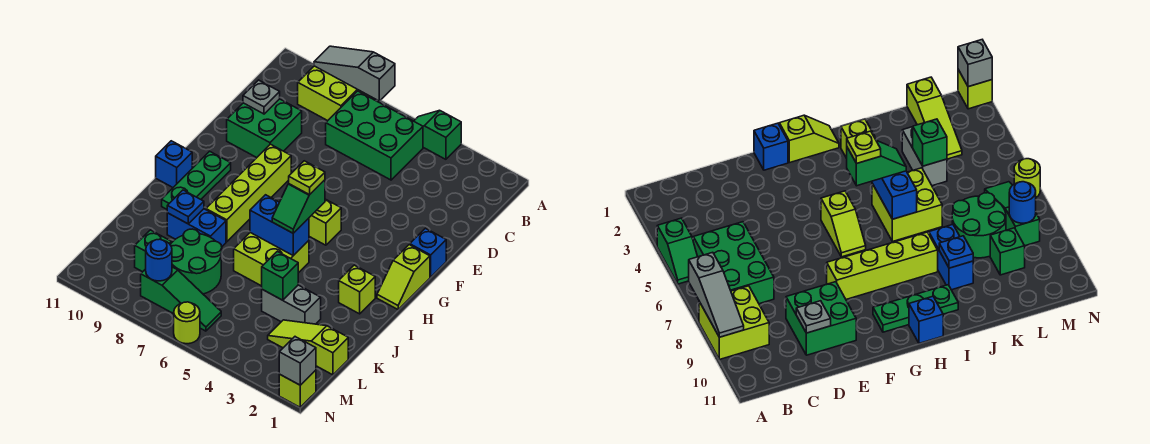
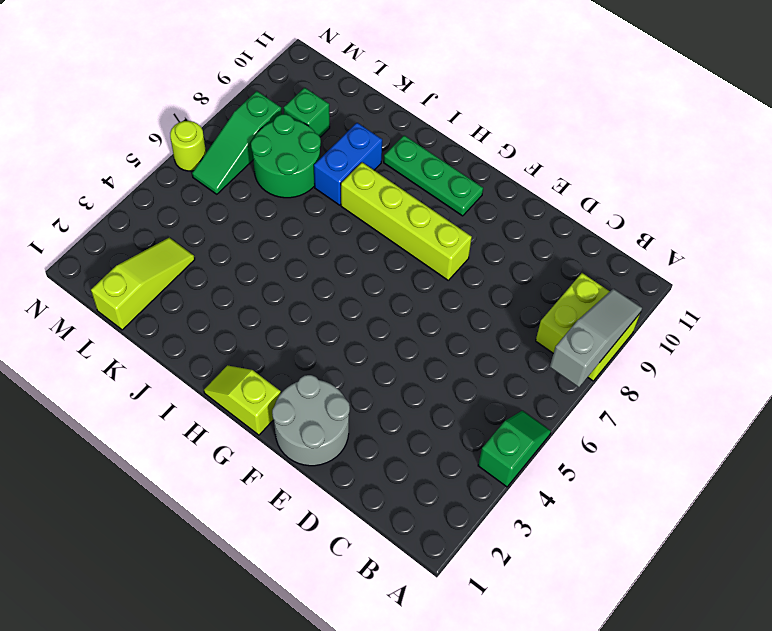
grey 2x2 round brick [272,375,350,466] -> blue 1x1 brick [410,228,446,277]
none -> green 2x3 brick [326,91,423,180]
none -> green 2x2 brick [227,99,302,158]
none -> lime 1x2 slope [309,199,341,245]

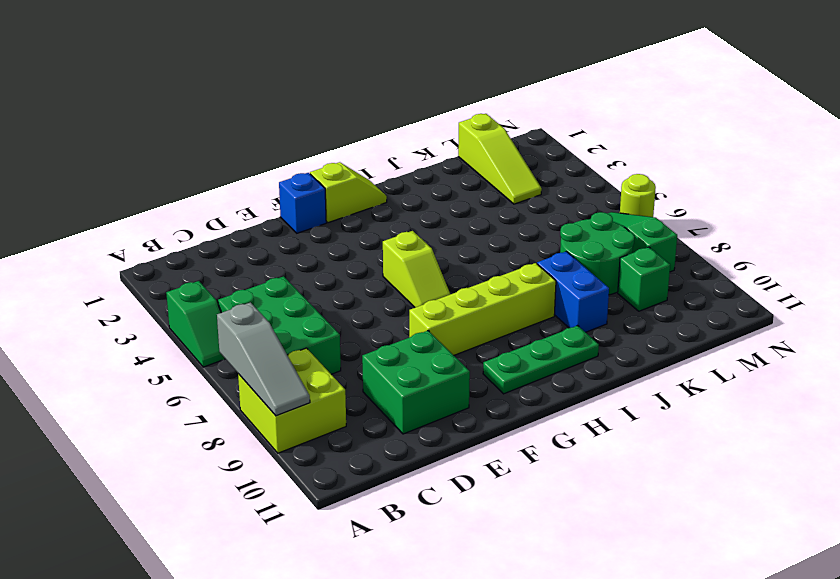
none -> blue 1x1 brick [156,141,192,187]
none -> lime 1x1 brick [339,265,375,314]
none -> lime 2x2 brick [234,233,309,286]

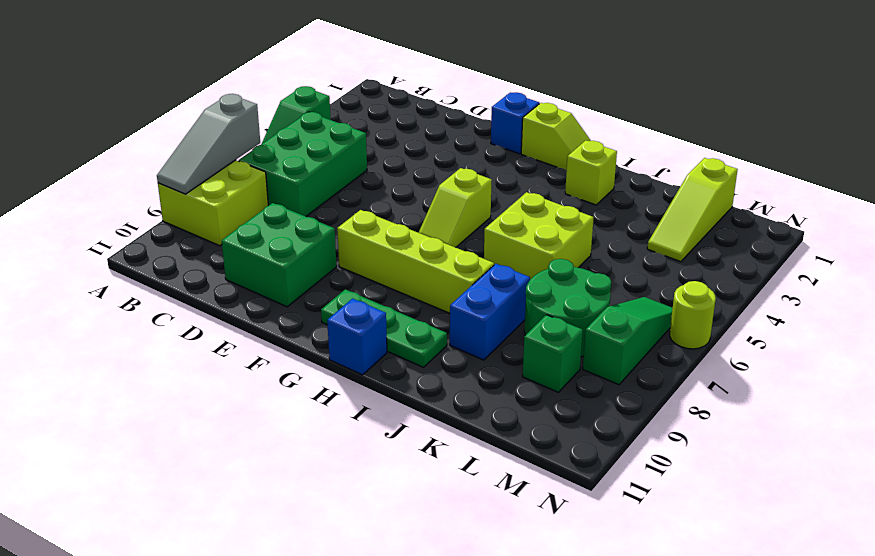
none -> grey 1x2 brick [262,285,321,324]
none -> lime 1x1 brick [279,370,316,407]
none -> grey 1x1 plate [243,80,280,114]

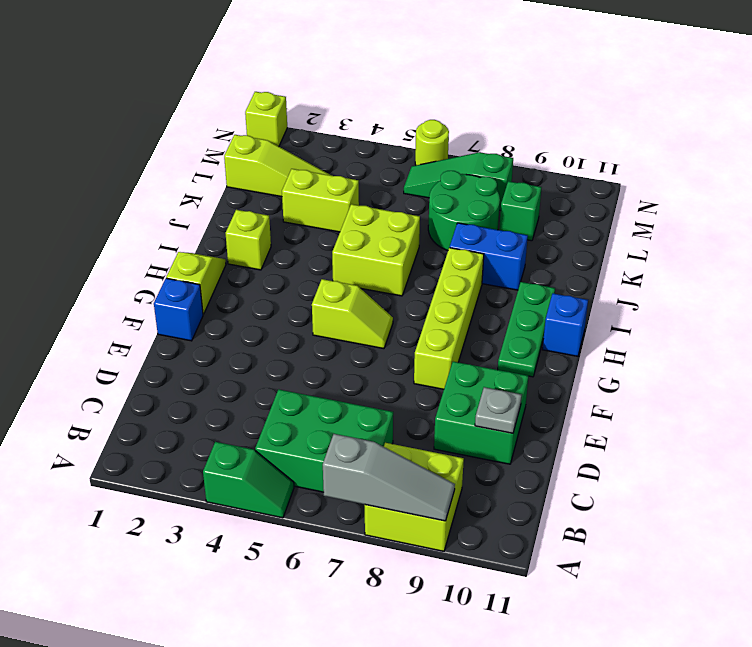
lime 1x2 brick [282,169,359,232] -> grey 1x2 brick [262,285,321,324]
none -> blue 1x2 brick [250,195,309,256]
none -> blue 1x1 plate [167,190,204,224]
none -> green 1x1 brick [262,251,298,300]

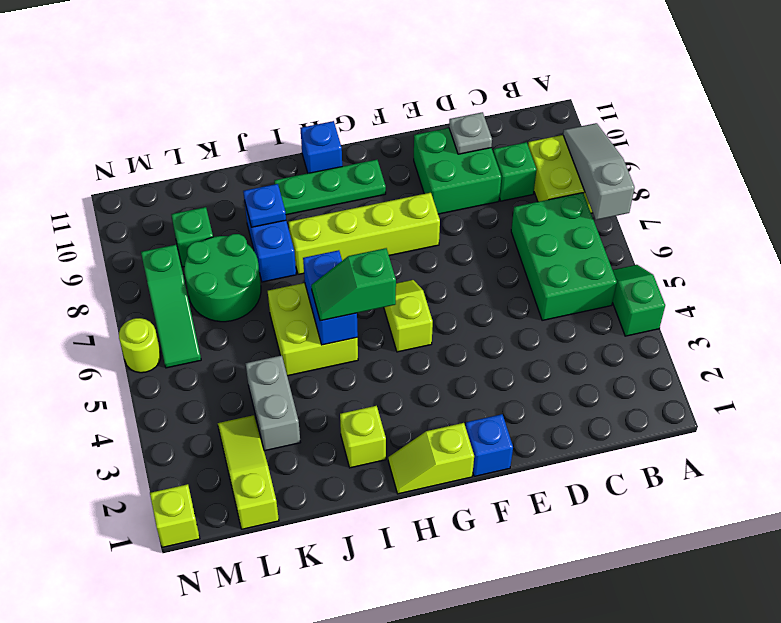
green 1x1 brick [493,142,537,201] -> green 1x1 brick moved to [262,251,298,300]
none -> blue 1x1 round brick [146,239,172,281]
none -> grey 1x1 brick [279,337,316,385]
none -> lime 1x1 plate [289,161,325,195]

